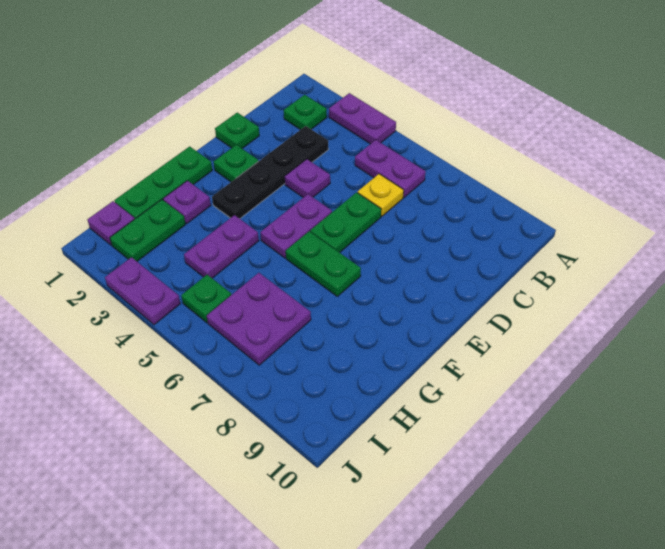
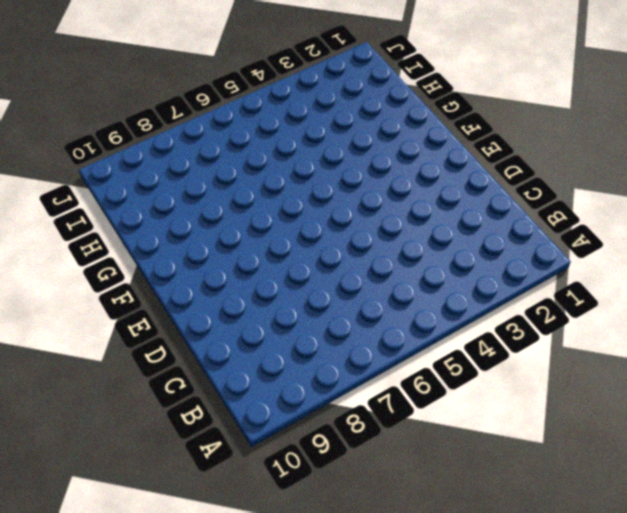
none -> purple 1x2 plate [329,93,396,144]
none -> green 1x1 plate [284,95,327,130]
none -> purple 1x2 plate [355,140,426,197]

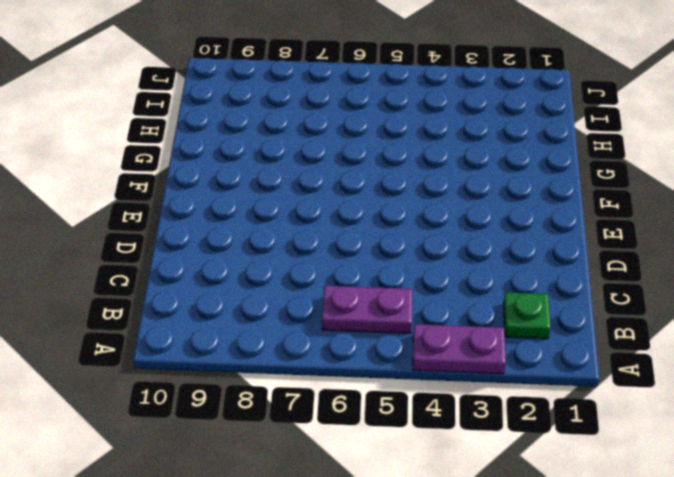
none -> black 1x4 plate [212,126,329,219]
none -> yellow 1x1 plate [358,174,404,216]
none -> green 1x1 plate [215,113,259,148]

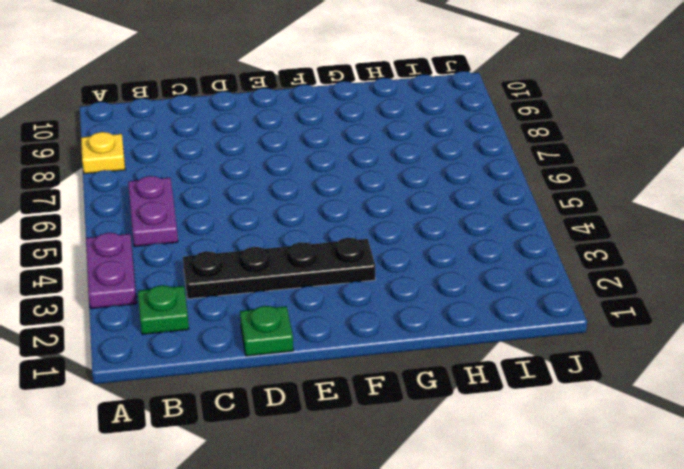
yellow 1x1 plate [81,132,125,174] -> yellow 1x1 plate moved to [358,174,404,216]
none -> purple 1x1 plate [285,159,330,198]
none -> green 1x2 plate [310,192,381,253]
none -> green 1x1 plate [214,145,258,182]

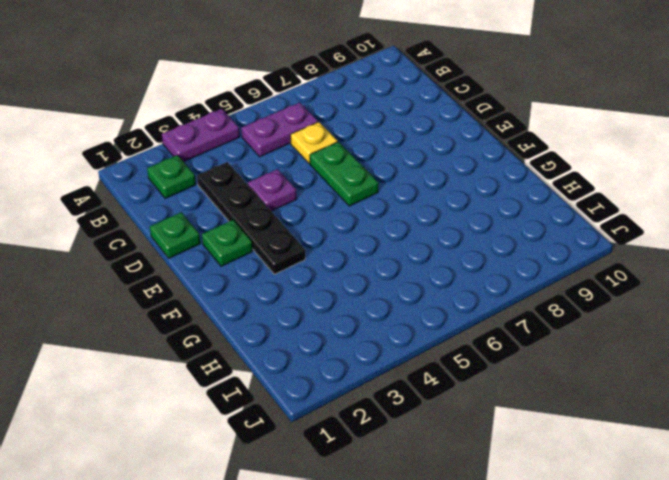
none -> purple 1x2 plate [260,194,332,258]
none -> green 1x3 plate [114,146,212,219]
none -> green 1x2 plate [286,231,361,296]

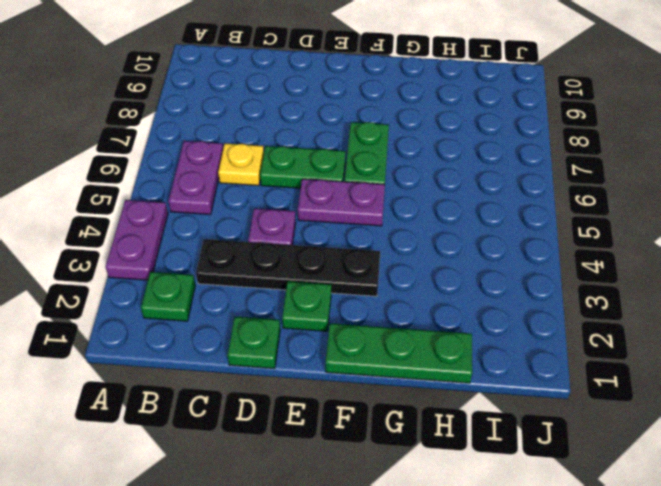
none -> purple 1x1 plate [163,181,211,223]
none -> purple 1x2 plate [184,215,259,278]
none -> green 1x2 plate [110,200,186,261]

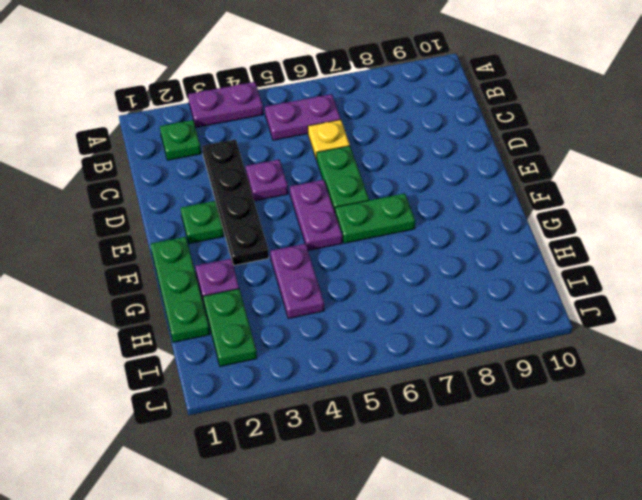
none -> green 1x1 plate [215,113,259,148]
none -> purple 2x2 plate [207,273,311,365]
none -> purple 1x1 plate [87,201,135,245]

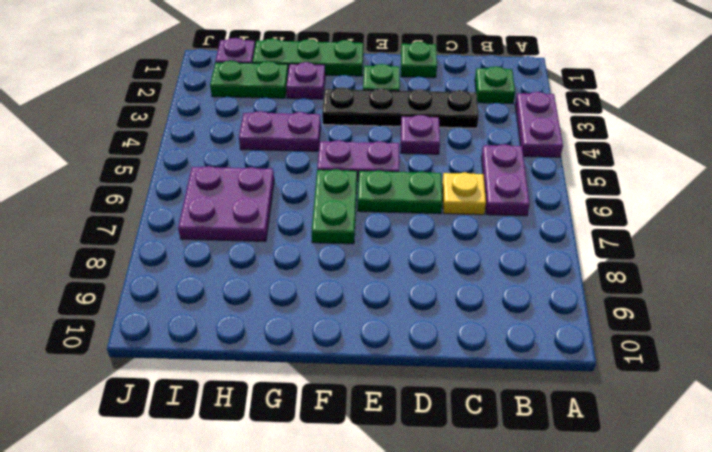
none -> green 1x1 plate [181,275,231,323]
none -> purple 1x2 plate [105,257,180,325]

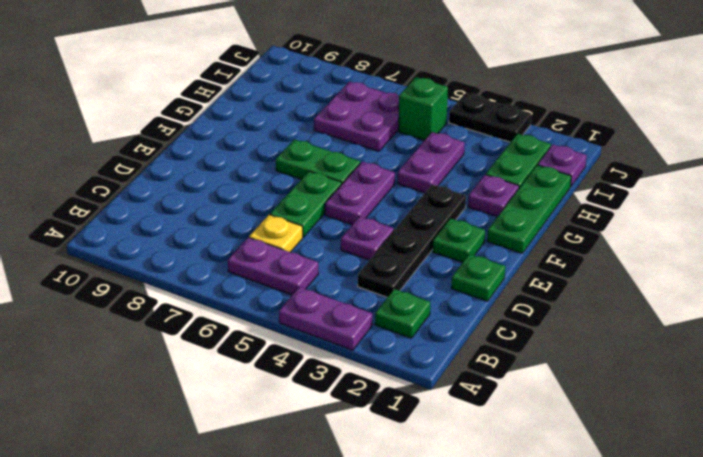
green 1x1 brick [398,77,448,140] -> green 1x1 plate [181,275,231,323]
black 1x2 plate [449,93,531,142] -> purple 1x2 plate [105,257,180,325]

